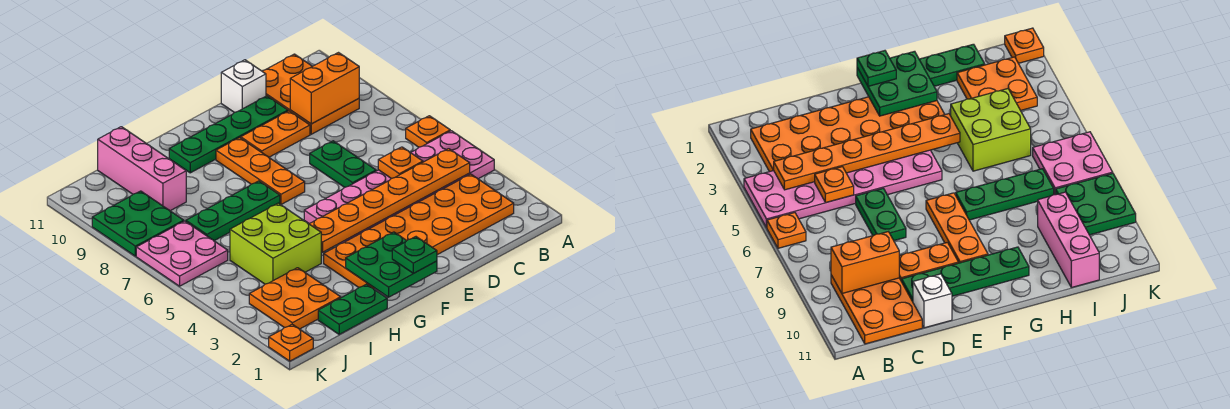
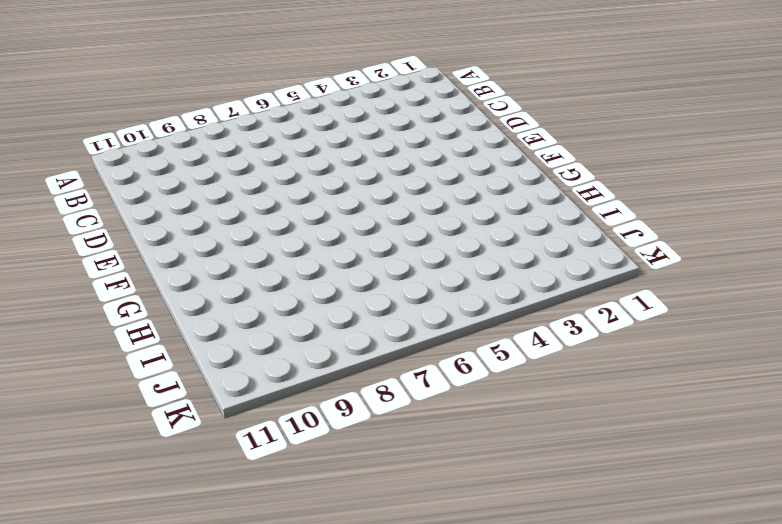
none -> pink 2x6 plate [304,131,494,244]
none -> orange 1x1 plate [406,116,450,147]
none -> orange 2x6 plate [324,174,514,289]

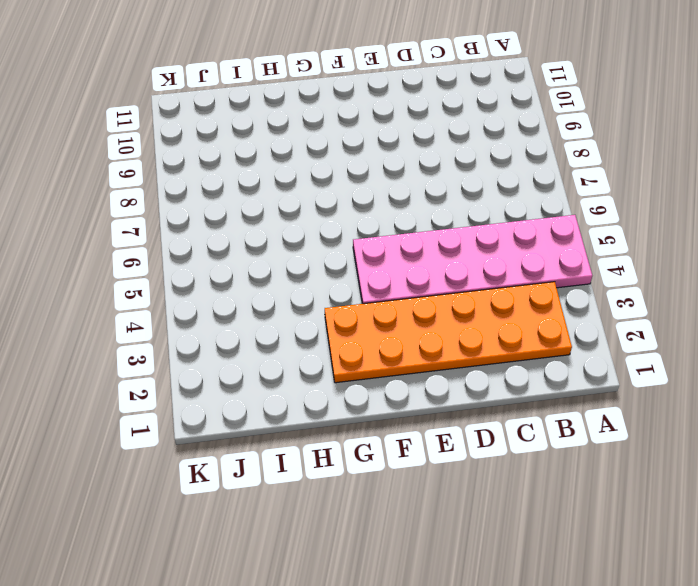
none -> orange 1x1 plate [406,116,450,147]
none -> orange 2x3 plate [262,54,359,134]
none -> green 1x2 plate [310,141,376,187]

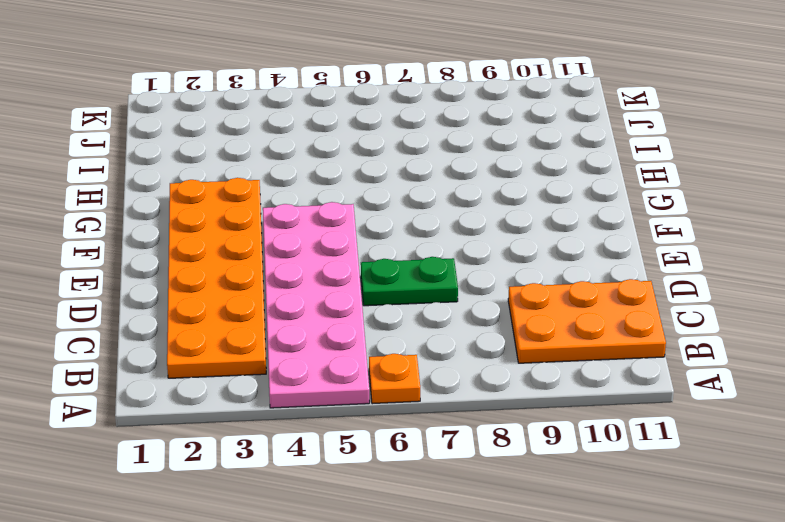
none -> orange 1x2 plate [241,111,310,157]
none -> green 1x4 plate [169,96,288,173]
none -> white 1x1 brick [221,60,266,112]

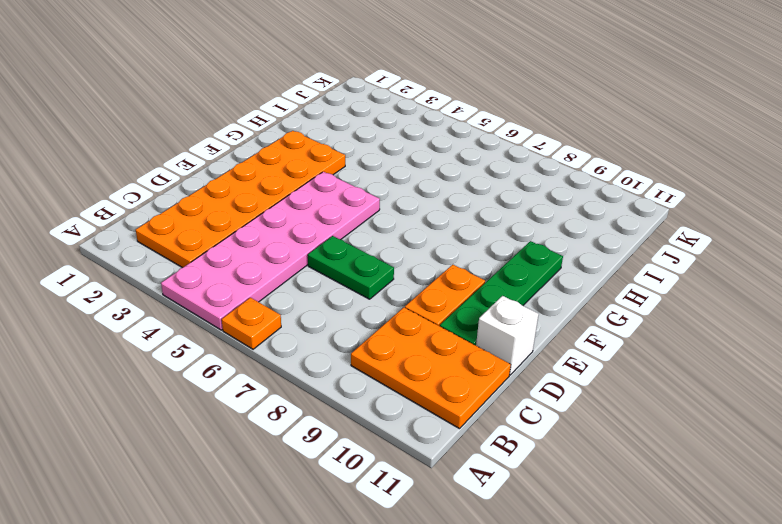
none -> orange 1x3 plate [216,138,305,204]
none -> green 1x3 plate [186,181,280,241]
none -> green 1x2 plate [318,284,387,334]

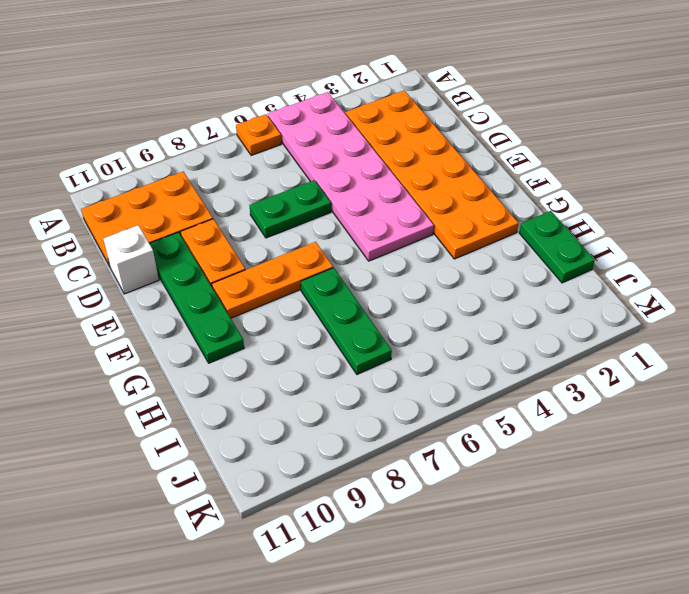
none -> lime 2x2 brick [230,203,321,284]
none -> orange 2x2 plate [249,268,341,329]
none -> pink 1x3 brick [98,127,186,211]

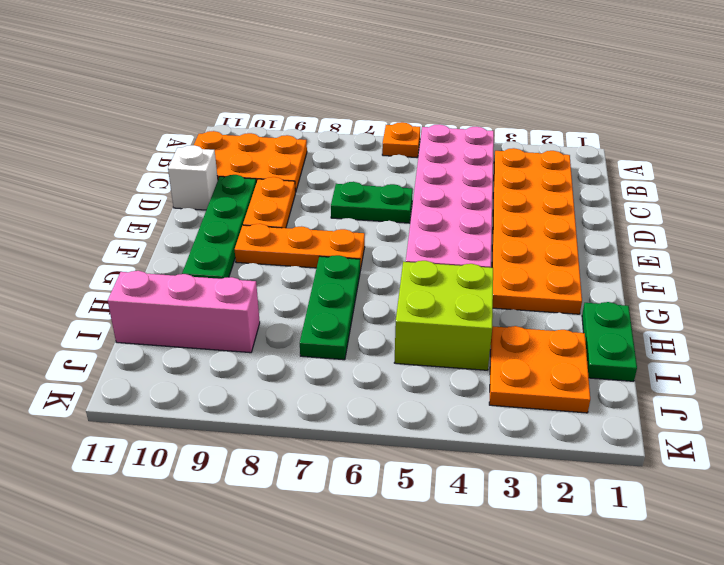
none -> pink 2x2 plate [136,221,228,286]
none -> green 2x2 plate [92,191,184,256]
none -> orange 1x1 plate [269,324,313,361]

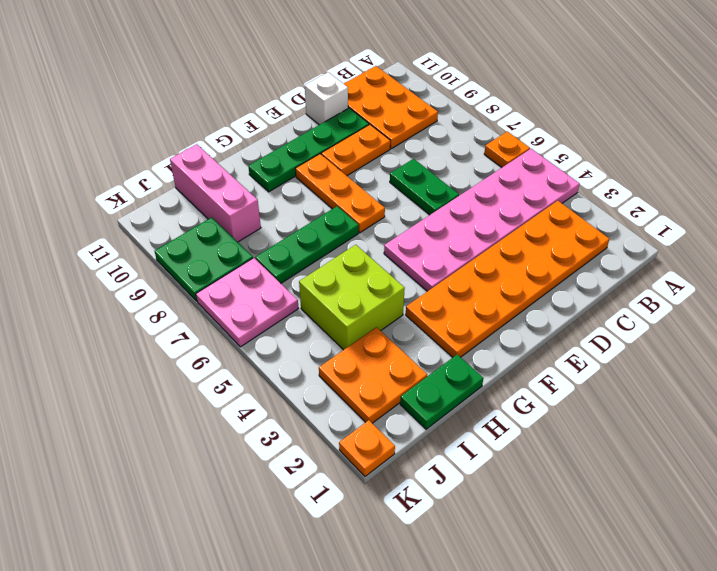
none -> orange 1x6 plate [310,149,470,252]
none -> orange 1x2 brick [290,53,359,124]
none -> orange 1x1 plate [378,147,423,179]

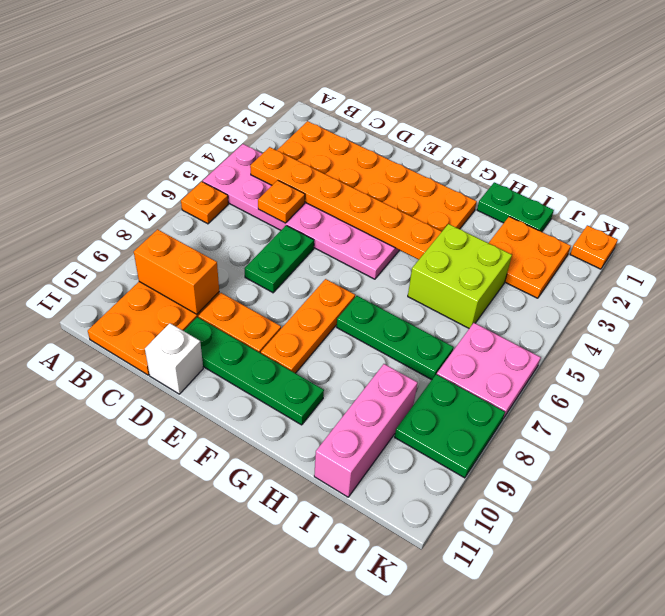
none -> green 2x2 plate [346,232,437,297]
none -> green 1x1 plate [392,237,437,273]

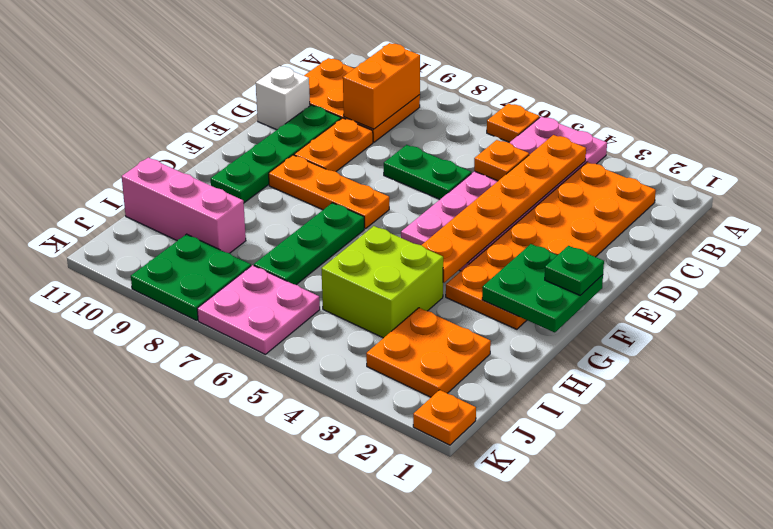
none -> green 1x2 plate [318,284,387,334]

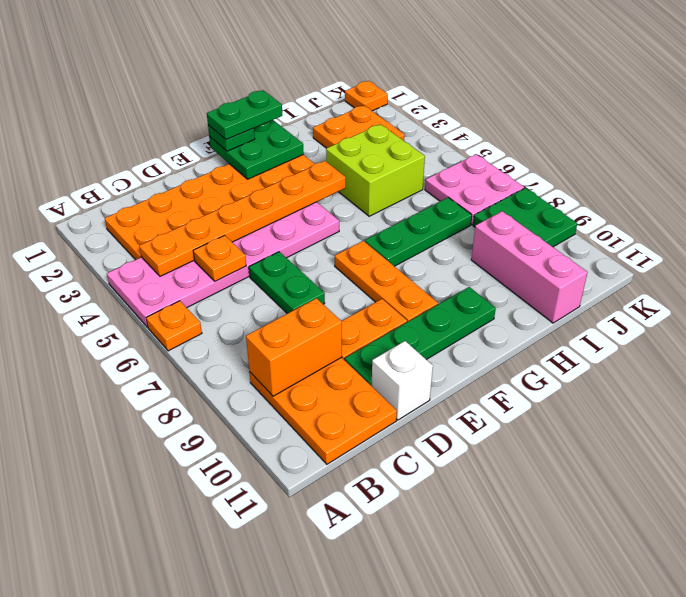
green 1x2 plate [207,90,282,140] -> green 1x2 plate moved to [318,284,387,334]

